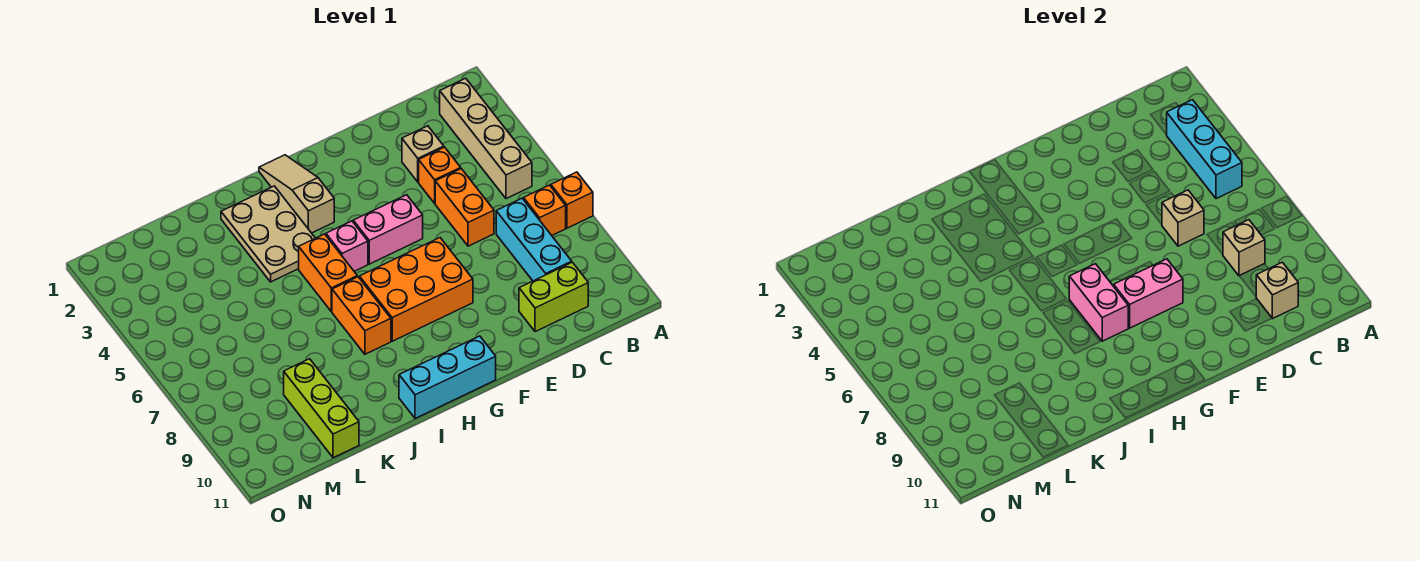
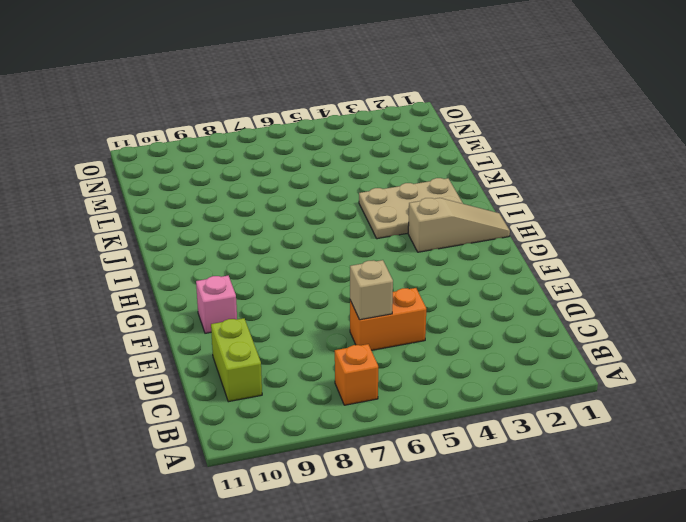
pink 1x1 brick [196,276,237,333] -> pink 1x1 brick moved to [326,221,368,271]
none -> orange 1x1 brick [551,172,593,228]
none -> tan 1x4 brick [440,78,532,199]
none -> cyan 1x3 brick [496,198,572,281]

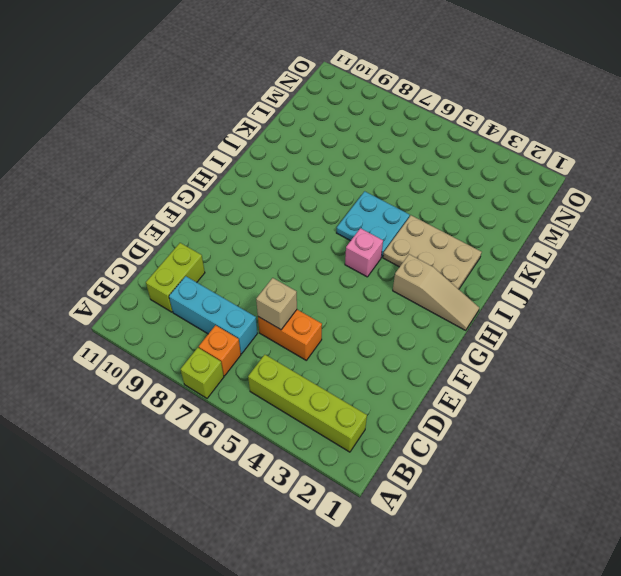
lime 1x1 brick [181,348,224,398] -> orange 1x1 brick [551,172,593,228]
lime 1x4 brick [248,355,367,452] -> tan 1x4 brick [440,78,532,199]
cyan 2x2 plate [337,191,410,257] -> orange 1x2 brick [299,234,357,312]
none -> tan 1x1 brick [402,126,444,182]
none -> orange 1x1 brick [419,147,461,203]
none -> pink 1x2 brick [353,195,423,264]

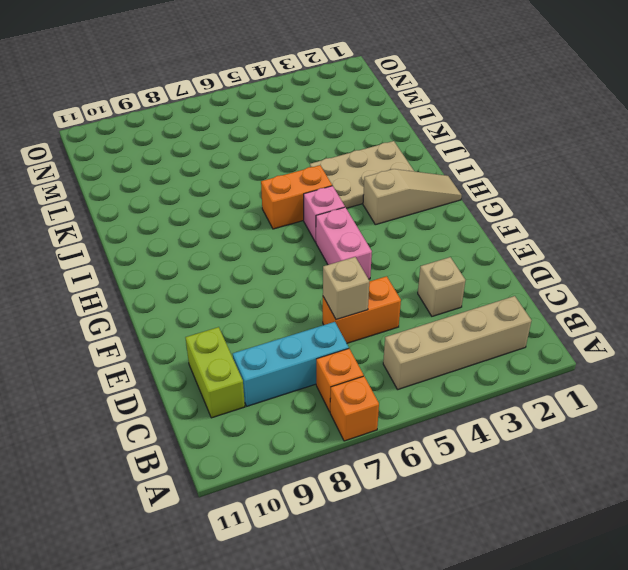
none -> orange 1x1 brick [419,147,461,203]
none -> orange 2x3 brick [359,238,473,341]
none -> cyan 1x3 brick [399,336,496,418]

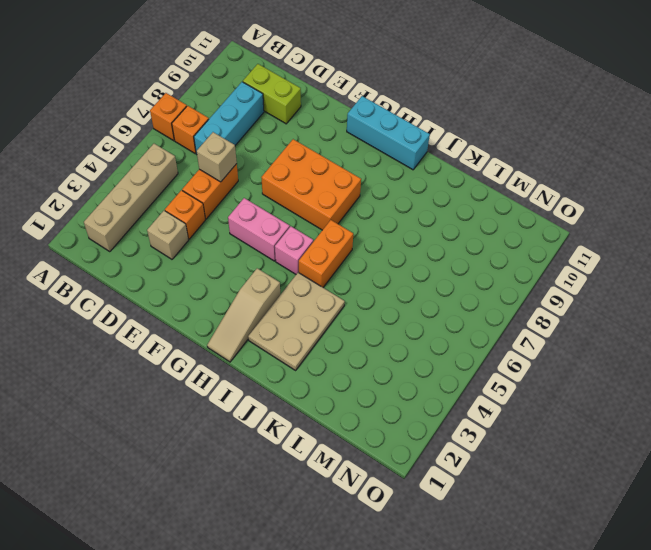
none -> orange 1x2 brick [332,277,391,354]
none -> lime 1x3 brick [284,359,359,458]
none -> cyan 1x3 brick [1167,100,1242,199]

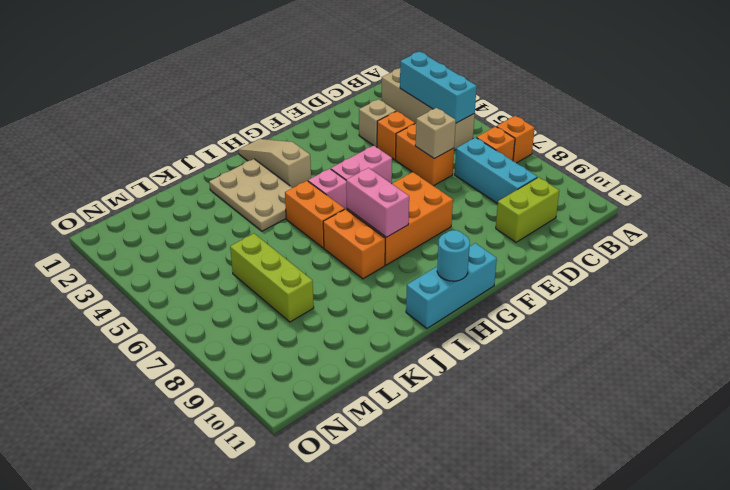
cyan 1x1 round brick [437,230,470,281] -> none
lime 1x3 brick [230,234,314,322] -> lime 1x3 brick moved to [284,359,359,458]
none -> tan 1x1 brick [1223,220,1265,276]
none -> tan 1x1 brick [1256,262,1298,319]
none -> pink 1x2 brick [1114,259,1183,328]

